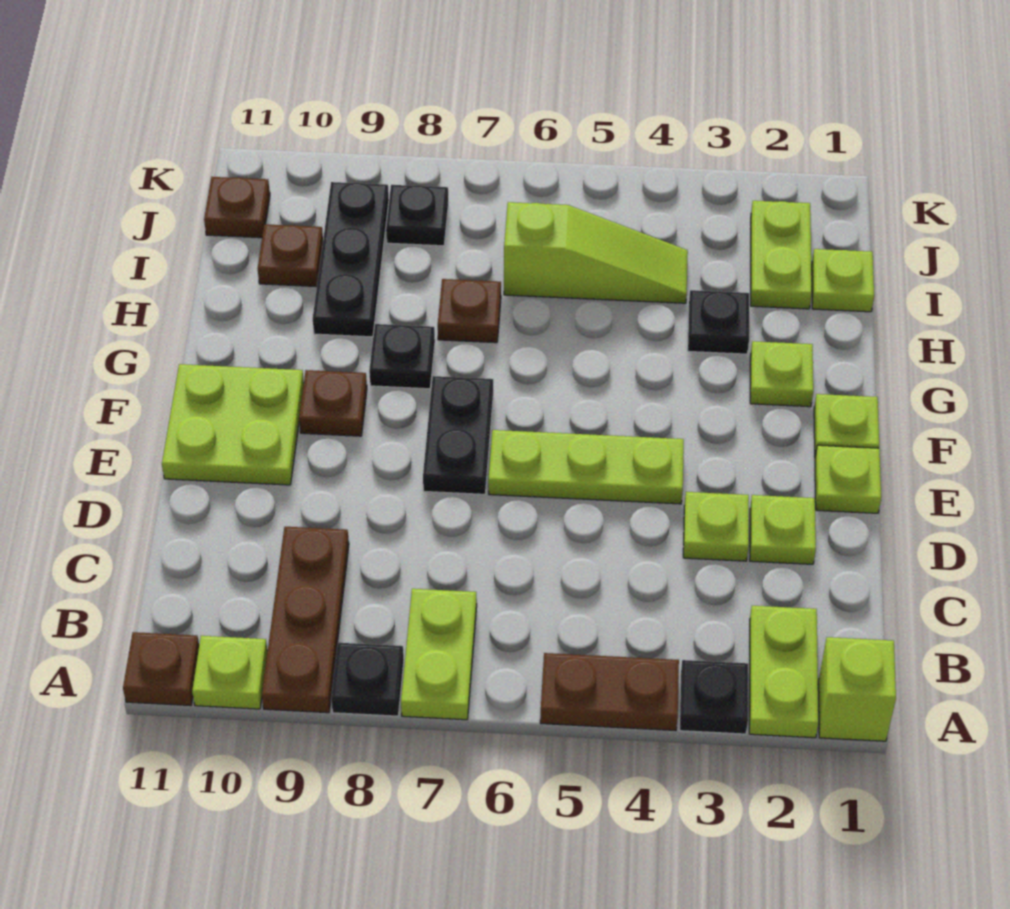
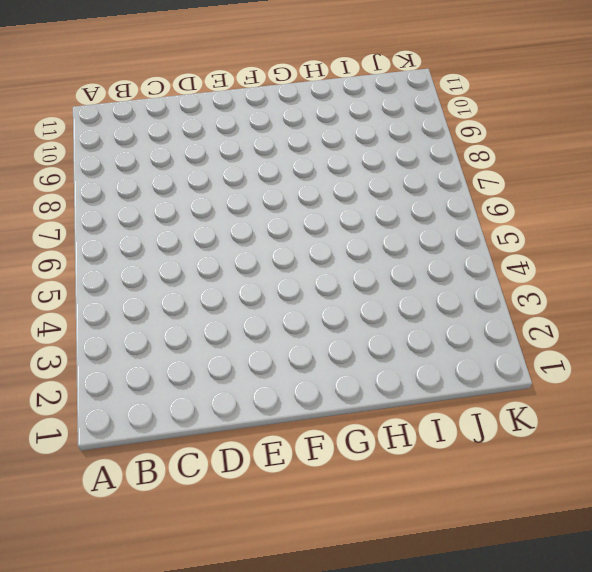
none -> lime 1x1 brick [818,637,896,741]
none -> lime 1x2 plate [749,606,819,738]
none -> black 1x1 plate [680,660,748,734]

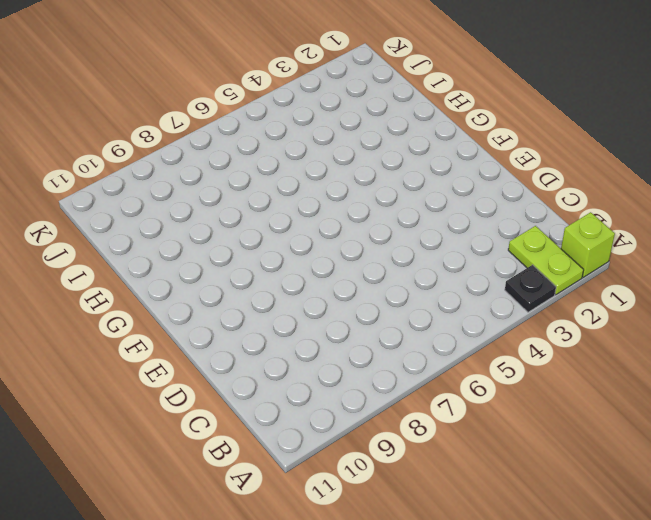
none -> brown 1x2 plate [540,653,679,731]
none -> lime 1x2 plate [401,589,477,720]
none -> black 1x1 plate [331,643,404,716]

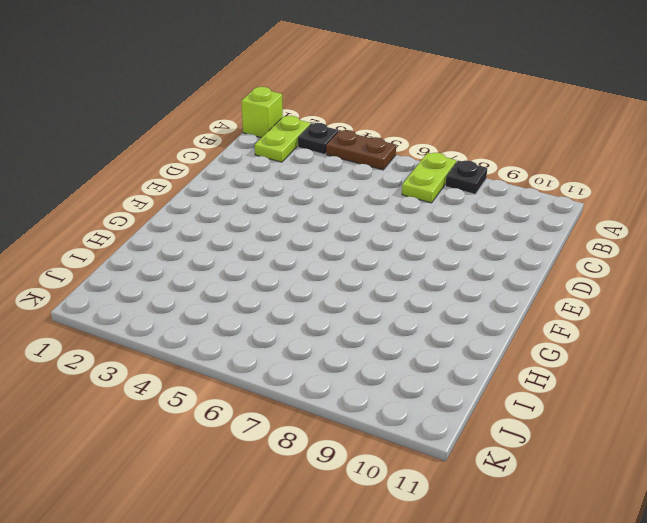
none -> brown 1x3 plate [262,527,349,713]
none -> lime 1x1 plate [192,636,268,709]
none -> brown 1x1 plate [123,632,199,706]

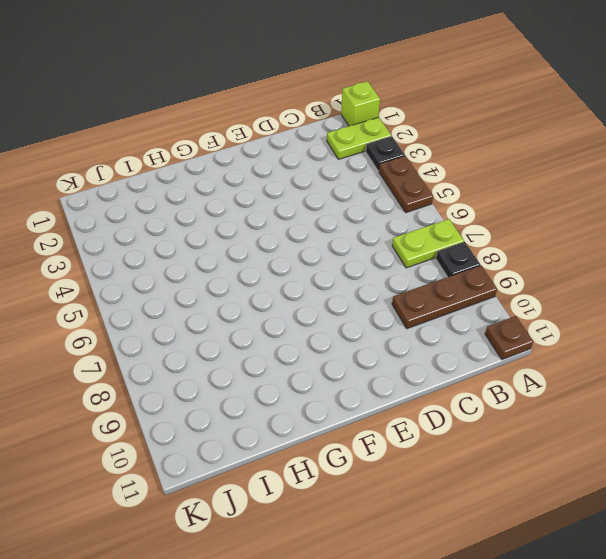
none -> lime 1x1 plate [192,636,268,709]
none -> lime 1x1 plate [750,495,816,564]
none -> lime 1x1 plate [683,492,749,561]

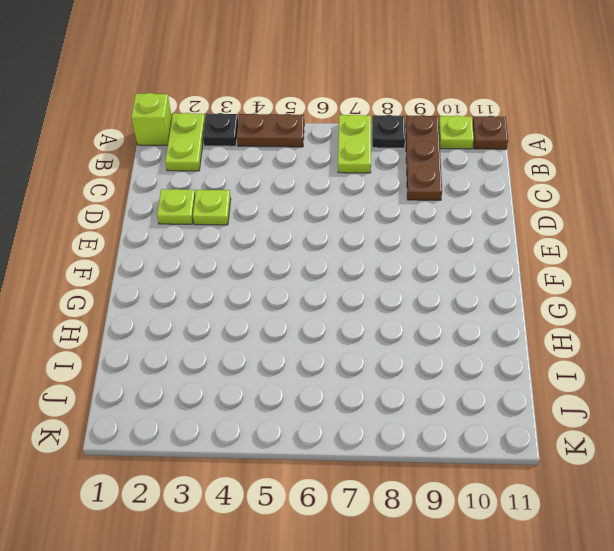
none -> lime 1x1 plate [815,445,881,513]
none -> lime 1x3 plate [488,430,684,504]
none -> black 1x2 plate [423,376,493,494]

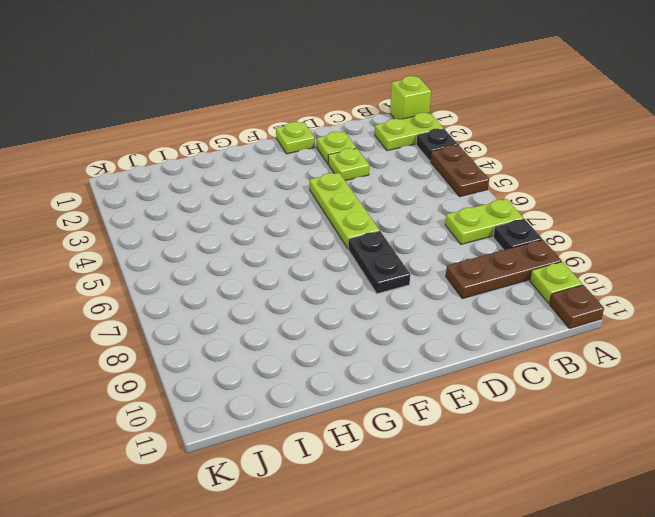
black 1x2 plate [348,231,410,294] -> black 1x2 plate turned to [423,376,493,494]
none -> lime 2x2 plate [162,364,304,485]
none -> lime 1x1 plate [814,394,879,456]
none -> brown 1x1 plate [299,370,367,436]

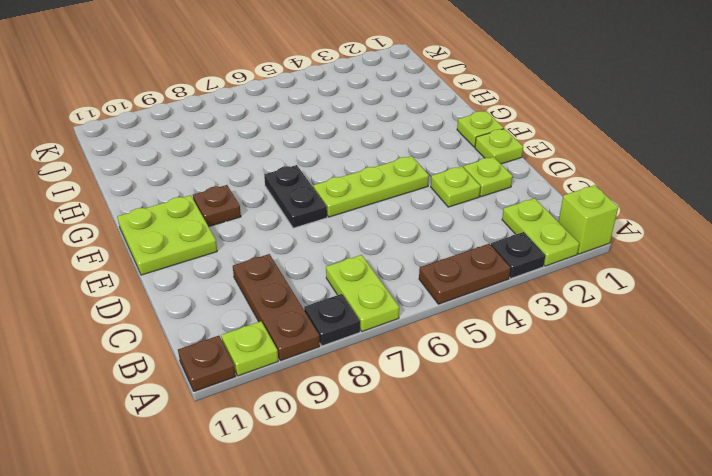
none -> lime 1x1 plate [750,341,813,407]
none -> black 1x1 plate [369,324,435,389]
none -> black 1x1 plate [688,290,749,354]

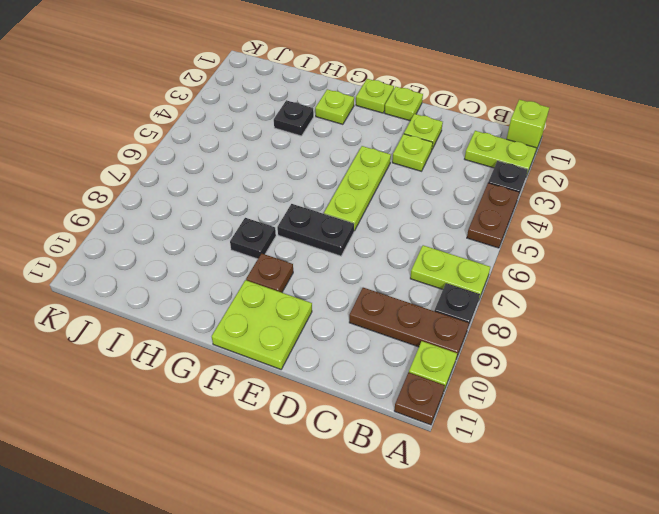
none -> brown 1x1 plate [438,279,501,343]
none -> black 1x3 plate [313,182,389,337]
none -> lime 1x1 plate [812,249,874,312]

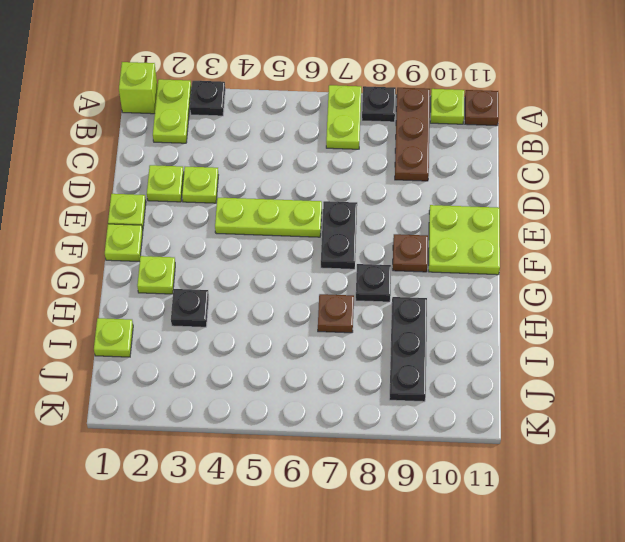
none -> brown 1x2 plate [540,653,679,731]
none -> lime 1x2 plate [751,201,812,309]
none -> lime 1x3 slope [504,202,688,303]

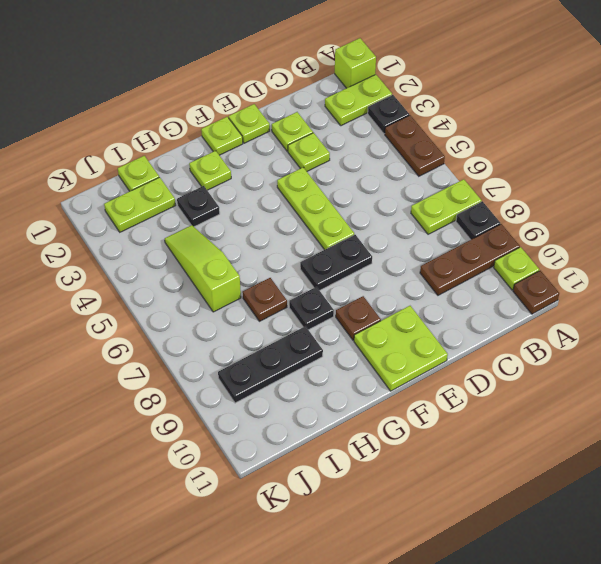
none -> brown 1x1 plate [258,224,323,287]
none -> black 1x1 plate [386,185,449,246]
none -> brown 1x1 plate [204,177,270,238]

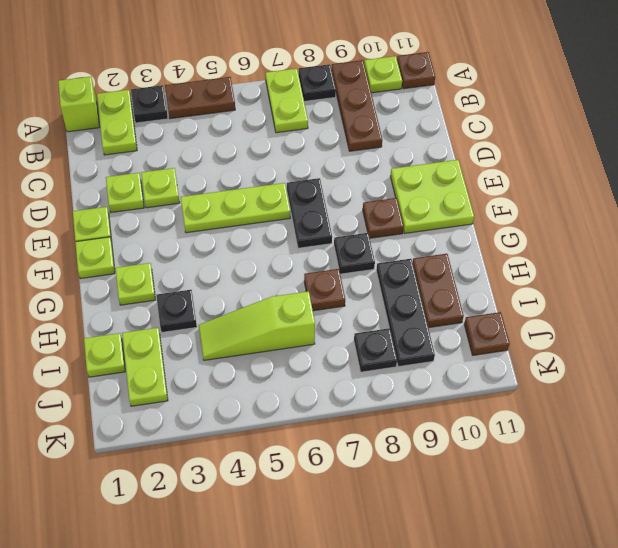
brown 1x2 plate [413,254,464,328] -> brown 1x1 plate [258,224,323,287]

